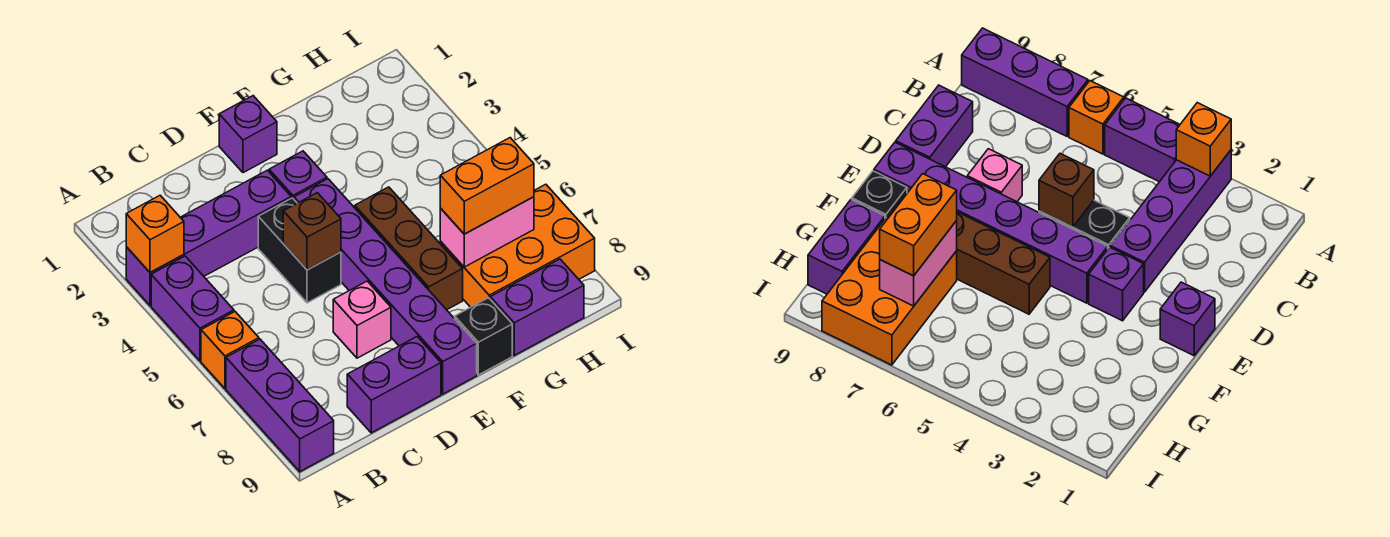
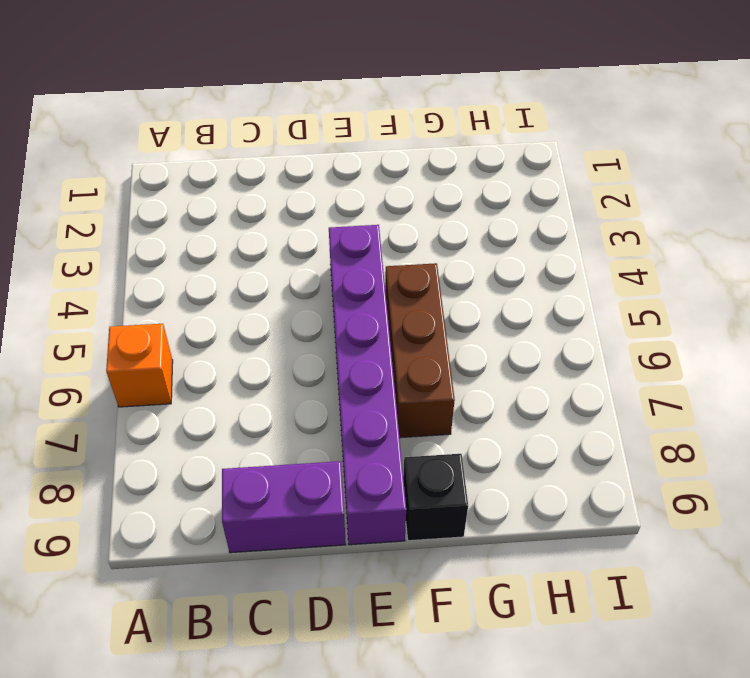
none -> purple 1x4 brick [126,170,291,305]
none -> purple 1x2 brick [151,256,234,361]
none -> purple 1x3 brick [226,339,334,472]

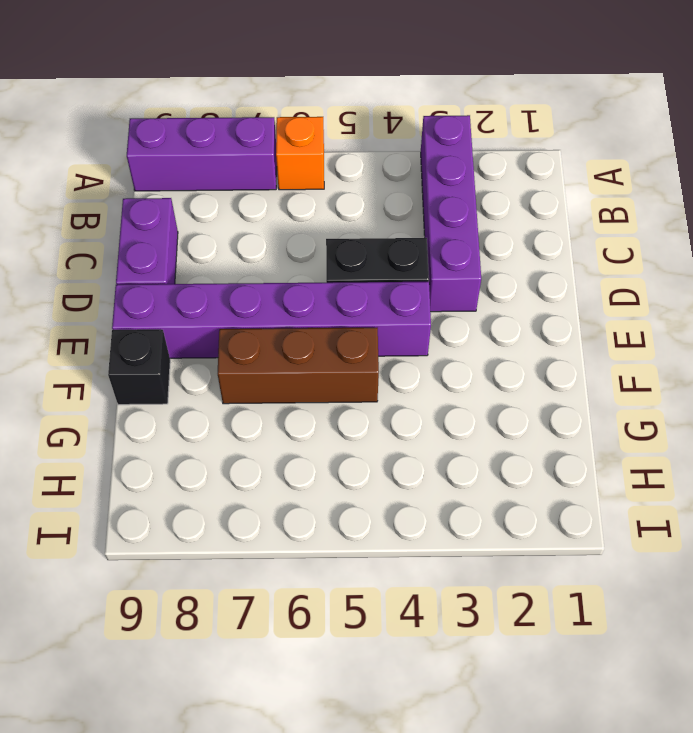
none -> purple 1x2 brick [151,256,234,361]
none -> pink 1x1 brick [333,281,391,358]
none -> purple 1x1 brick [219,96,277,173]

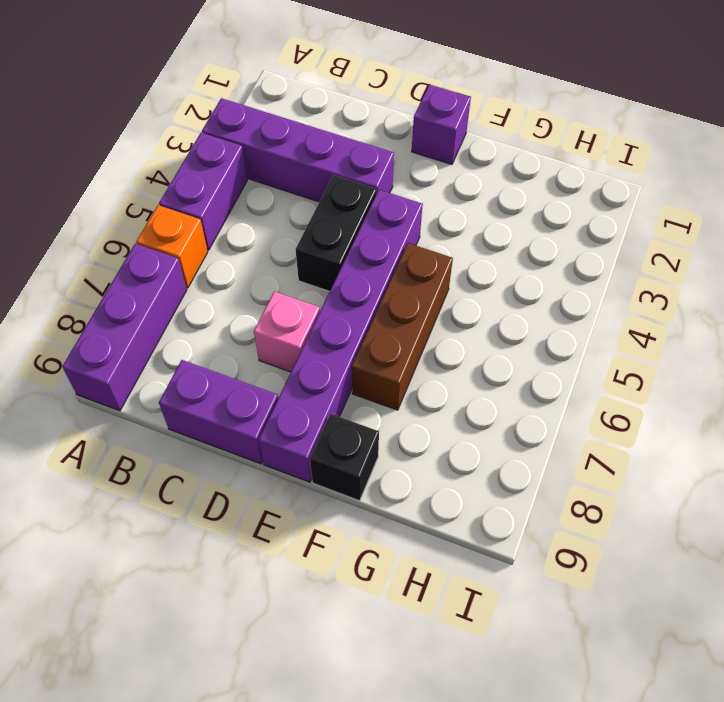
none -> purple 1x1 brick [269,151,327,199]
none -> orange 2x3 brick [440,184,595,307]
none -> purple 1x2 brick [490,259,584,355]

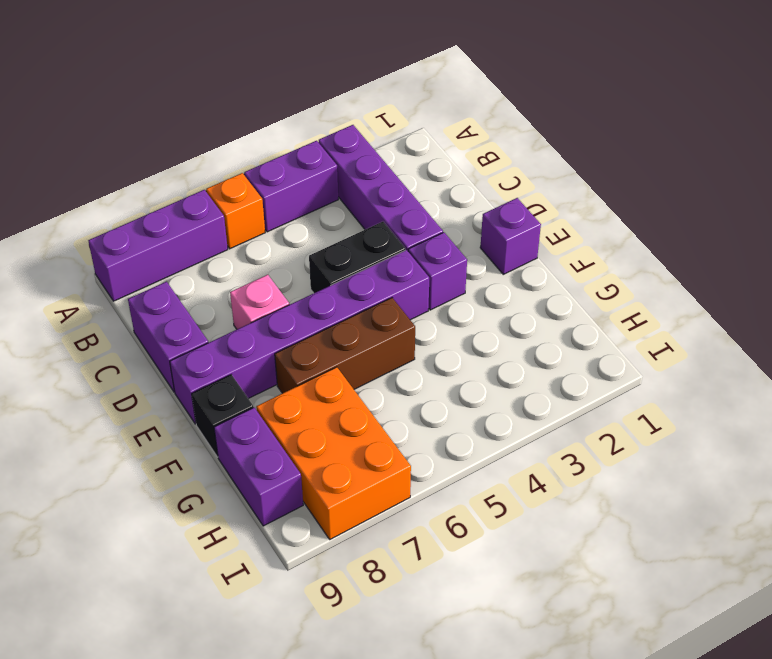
none -> orange 1x1 brick [126,195,184,273]
none -> brown 1x1 brick [283,193,341,270]
none -> pink 1x2 brick [440,197,534,267]

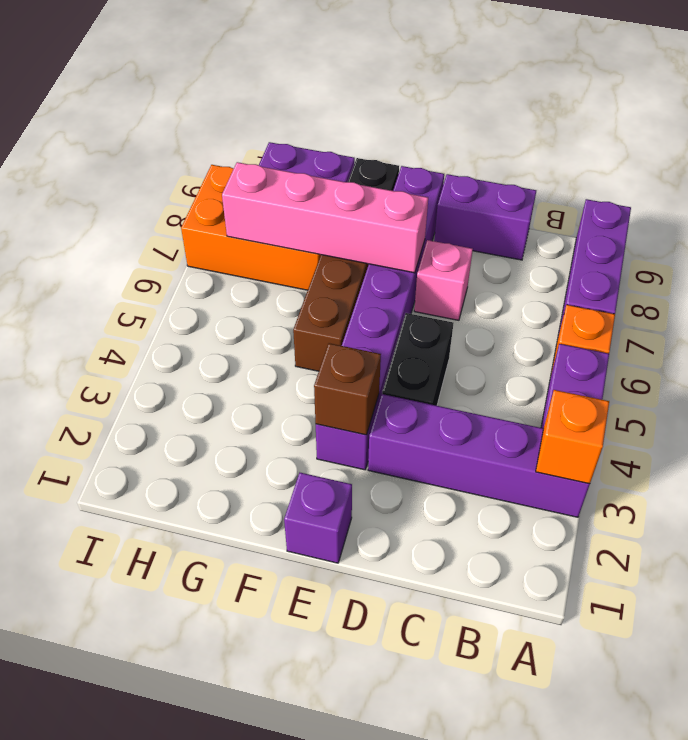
brown 1x1 brick [314,343,381,435] -> brown 1x1 brick moved to [283,193,341,270]
pink 1x4 brick [222,162,428,273] -> pink 1x2 brick [440,197,534,267]
none -> orange 1x2 brick [440,138,534,234]

